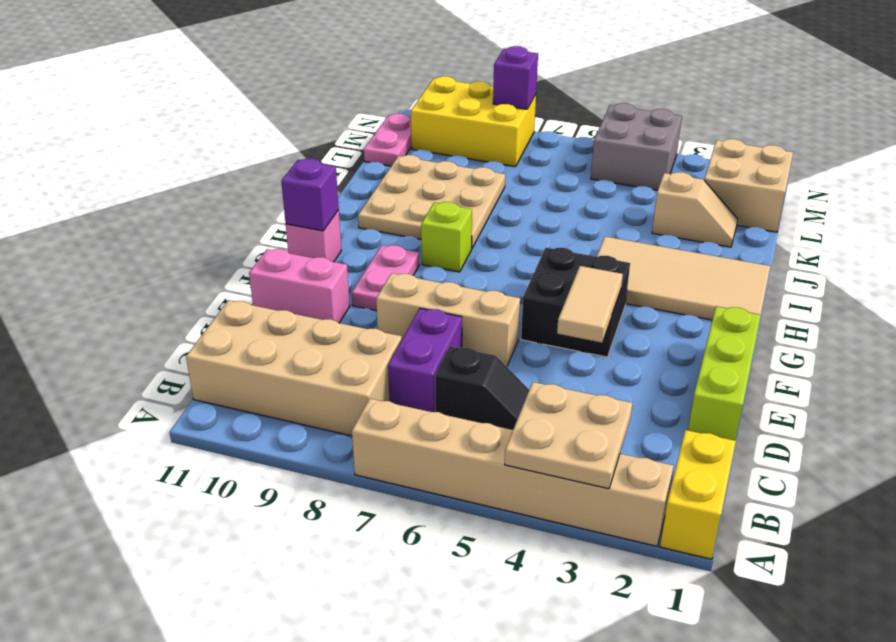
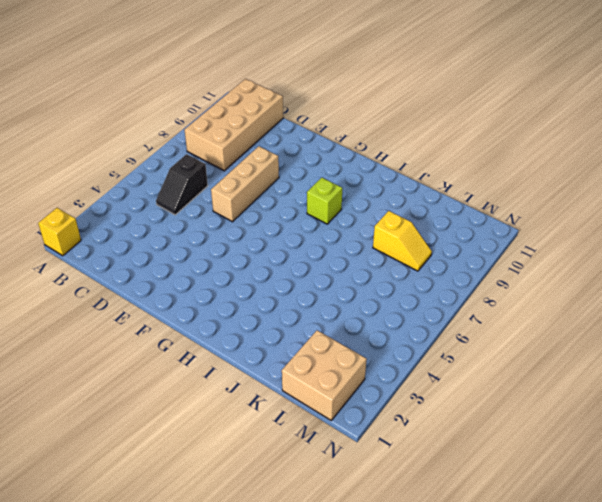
yellow 1x1 brick [38,208,81,256] -> yellow 1x2 brick [660,430,736,559]
yellow 1x2 slope [373,211,432,271] -> tan 3x3 plate [358,155,505,248]
none -> tan 1x6 brick [352,399,673,546]
none -> purple 1x2 brick [388,308,462,412]
none -> lime 1x3 brick [688,306,761,441]

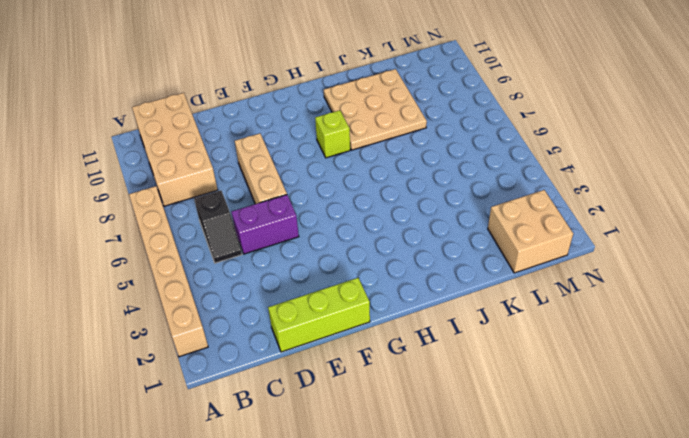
purple 1x2 brick [231,195,299,254] -> purple 1x2 brick moved to [388,308,462,412]
none -> yellow 1x2 brick [660,430,736,559]
none -> pink 1x2 brick [249,249,350,323]
none -> black 2x2 brick [521,248,630,357]

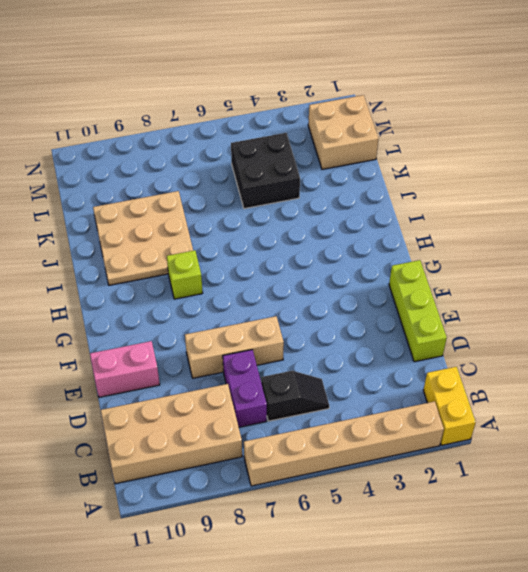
black 2x2 brick [231,133,300,209] -> black 2x2 brick moved to [521,248,630,357]
none -> pink 1x2 plate [352,245,419,311]
none -> pink 1x1 brick [286,210,341,262]
none -> tan 2x4 tile [597,237,771,320]

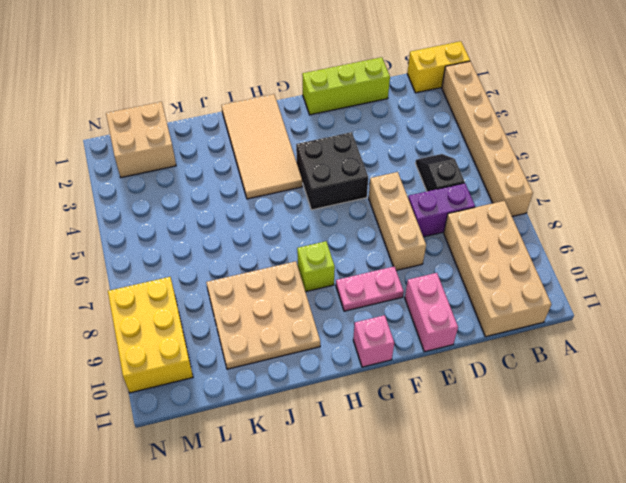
none -> tan 1x2 slope [652,172,738,247]
none -> pink 1x2 plate [364,114,411,166]
none -> grey 2x2 brick [591,103,682,190]

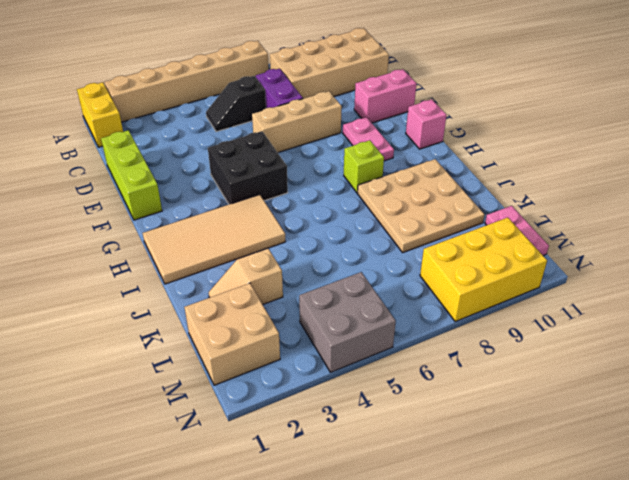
none -> tan 2x2 plate [505,382,632,489]
none -> tan 1x2 tile [557,266,623,343]
none -> purple 1x1 brick [281,159,339,231]

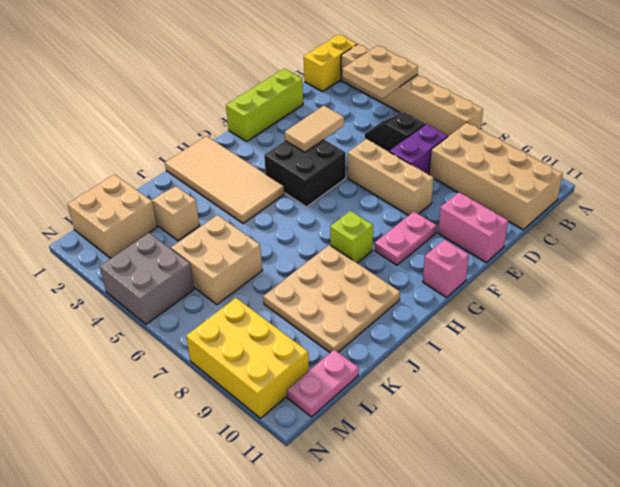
tan 2x2 brick [171,215,262,305] -> none
none -> purple 1x1 brick [281,159,339,231]
none -> purple 1x1 brick [493,46,538,109]

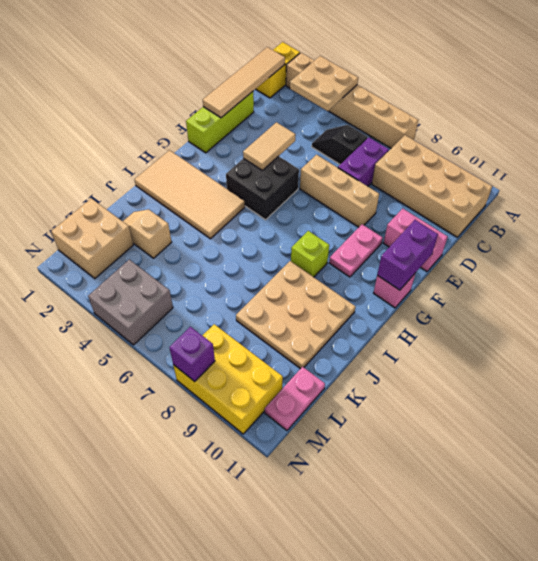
tan 1x4 tile [203,47,285,118] -> none
purple 1x2 brick [377,220,438,290] -> purple 1x1 brick [281,159,339,231]

